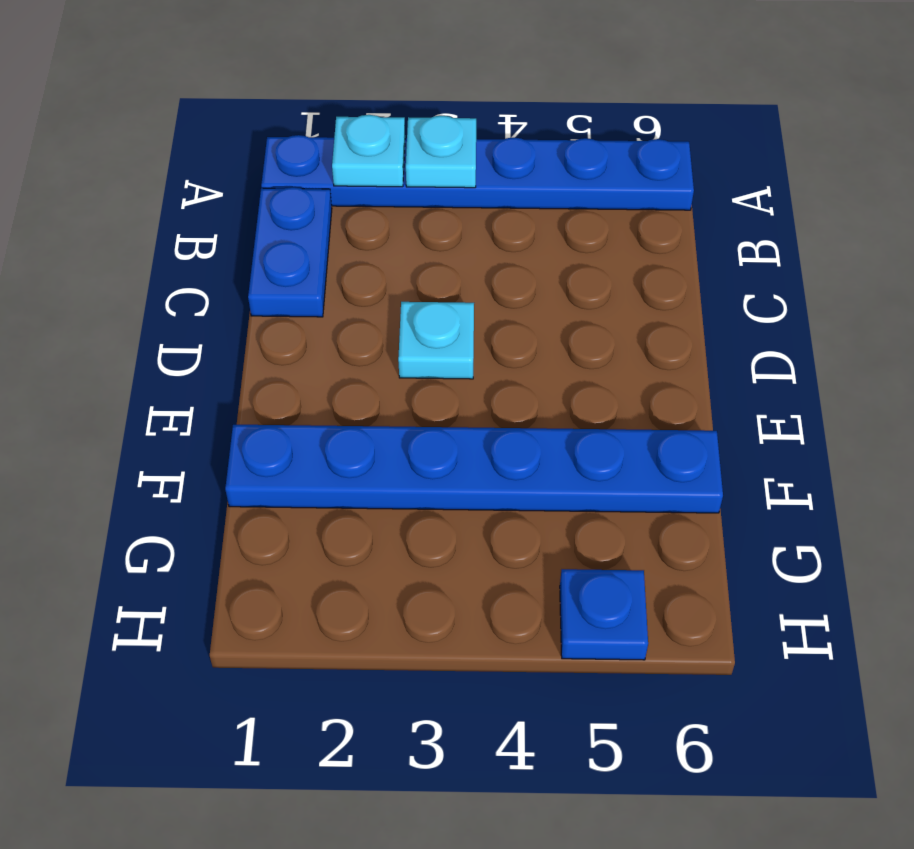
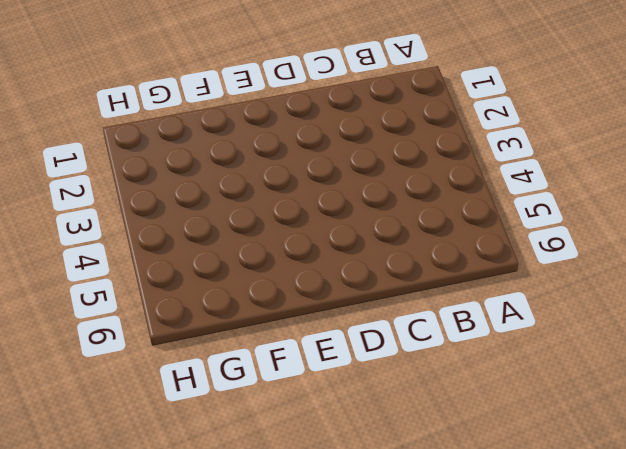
none -> blue 1x6 plate [261,135,694,210]
none -> blue 1x2 plate [248,187,332,317]

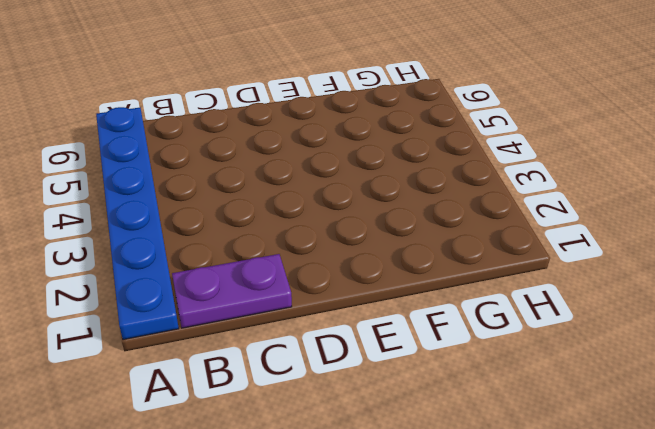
purple 1x2 plate [172,254,292,328] -> blue 1x2 plate [248,187,332,317]
none -> cyan 1x1 plate [398,302,474,379]
none -> blue 1x6 plate [225,425,723,513]

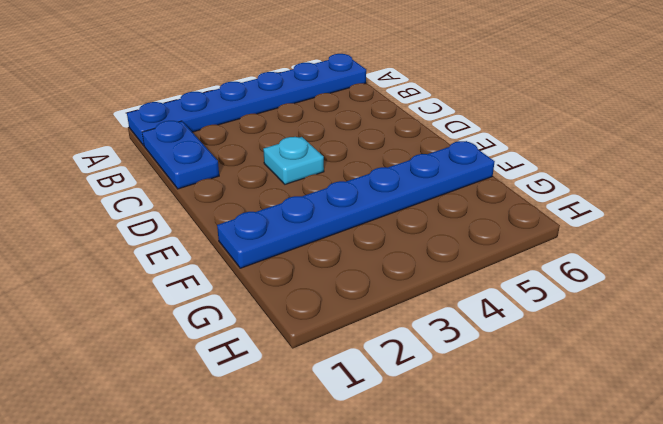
none -> blue 1x1 plate [560,569,648,660]
none -> cyan 1x1 plate [332,115,405,187]

